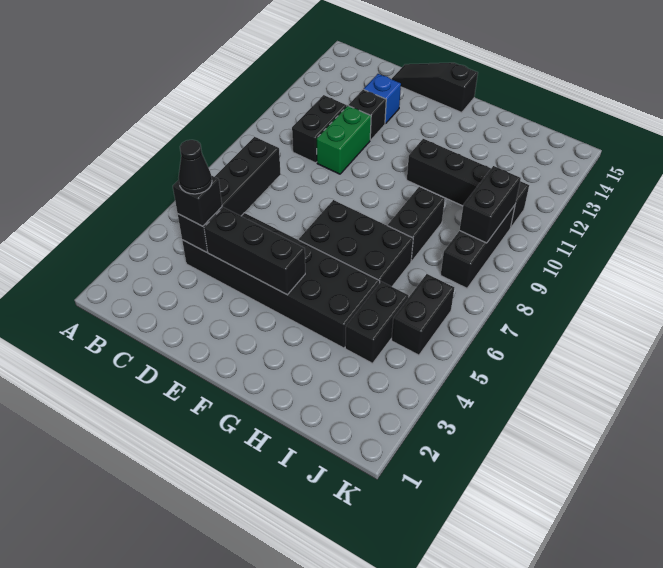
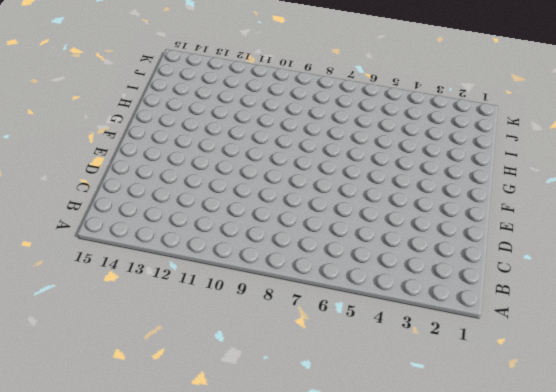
none -> black 2x6 brick [182,213,380,348]
none -> black 1x2 brick [292,95,347,163]
none -> green 1x2 brick [317,106,371,174]

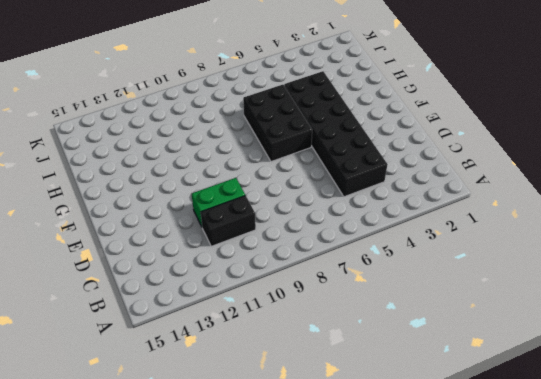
none -> black 1x1 brick [349,89,386,140]
none -> blue 1x1 brick [364,74,401,124]
none -> black 1x3 slope [392,63,478,113]

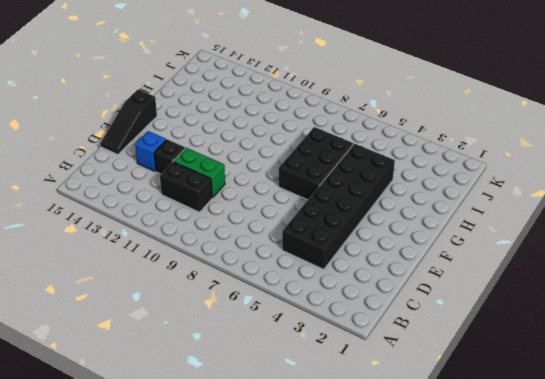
none -> black 1x4 brick [407,139,529,227]
none -> black 1x2 brick [388,187,445,261]
none -> black 1x2 brick [345,282,408,363]

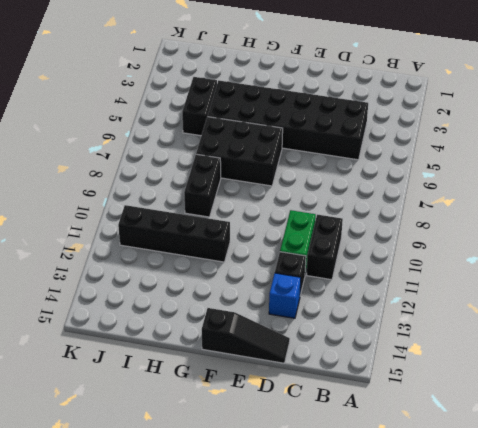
none -> black 1x2 brick [392,274,454,355]
none -> black 1x3 brick [441,205,515,288]
none -> black 1x4 brick [178,137,281,252]

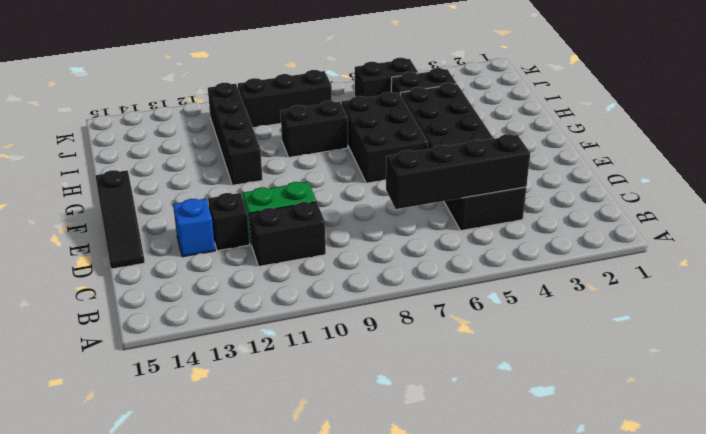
none -> black 1x3 brick [204,208,305,295]
none -> black 1x2 brick [460,166,521,243]
none -> black 1x1 brick [173,176,222,226]

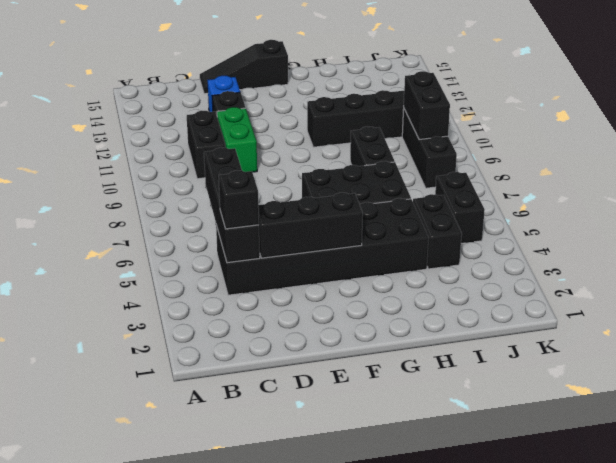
none -> black 1x1 cone [178,140,212,194]

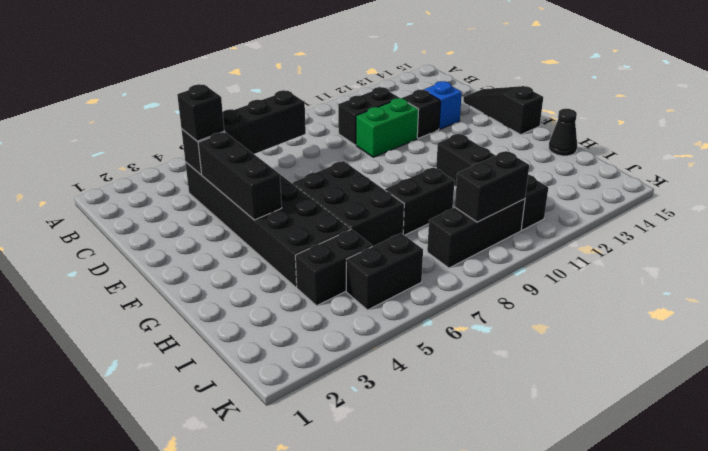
black 1x1 cone [549,109,577,156] -> black 1x1 cone moved to [178,140,212,194]

